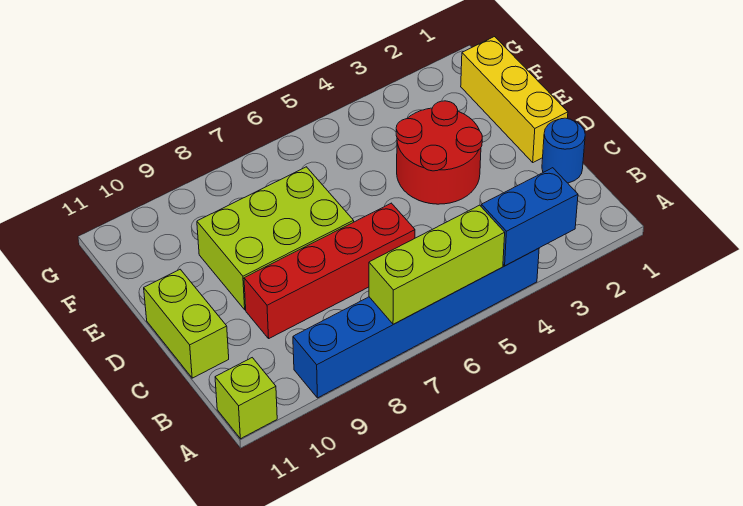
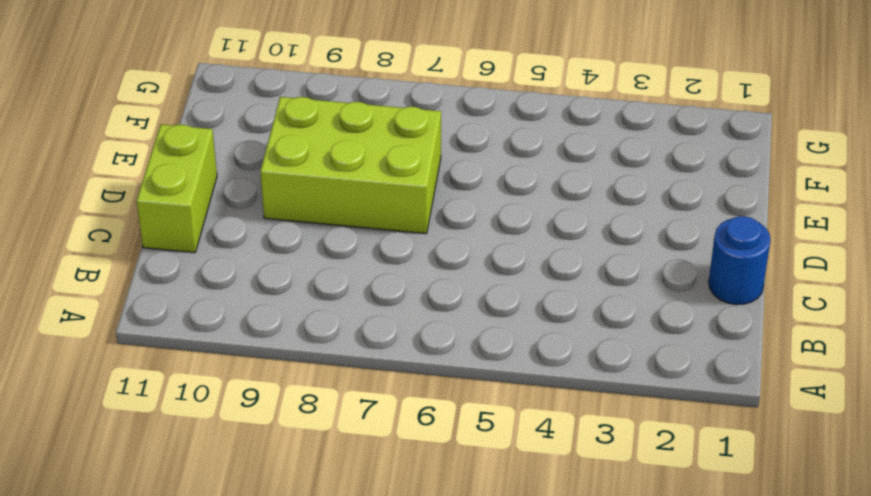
none -> blue 1x6 brick [293,248,539,398]
none -> lime 1x1 brick [215,358,277,439]

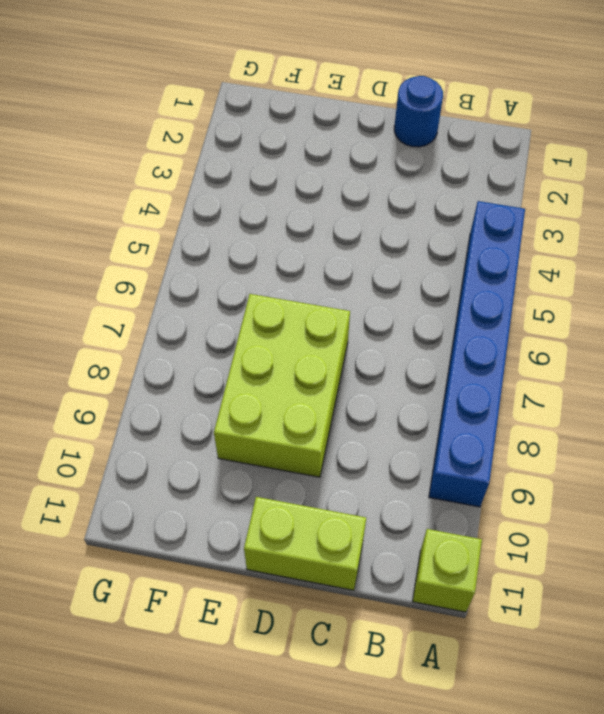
none -> red 1x4 brick [244,203,415,338]
none -> yellow 1x3 brick [461,37,568,162]

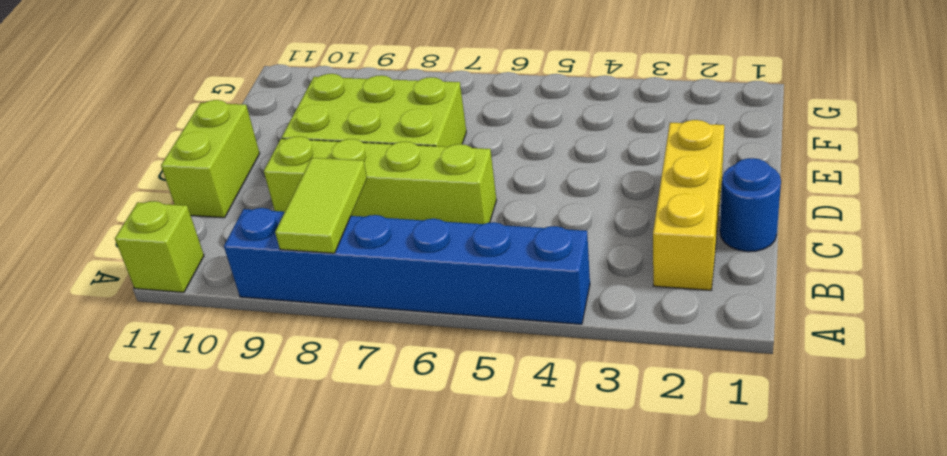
lime 1x2 tile [275,158,367,253] -> none
yellow 1x3 brick [653,120,724,290] -> yellow 1x3 brick moved to [461,37,568,162]
lime 1x4 brick [264,136,496,224] -> red 1x4 brick [244,203,415,338]
none -> red 2x2 round brick [396,101,482,204]
none -> blue 1x2 brick [481,168,578,266]

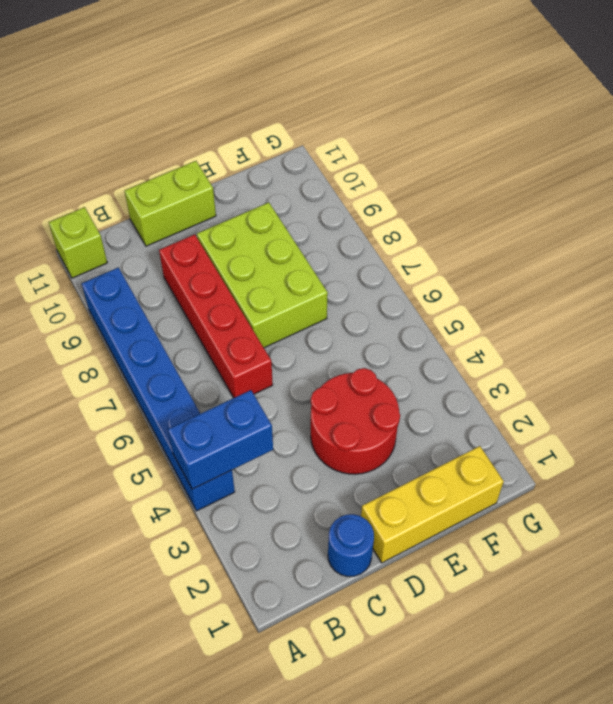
blue 1x2 brick [168,390,273,489] -> blue 1x2 brick turned to [481,168,578,266]
none -> lime 1x3 brick [369,205,505,324]

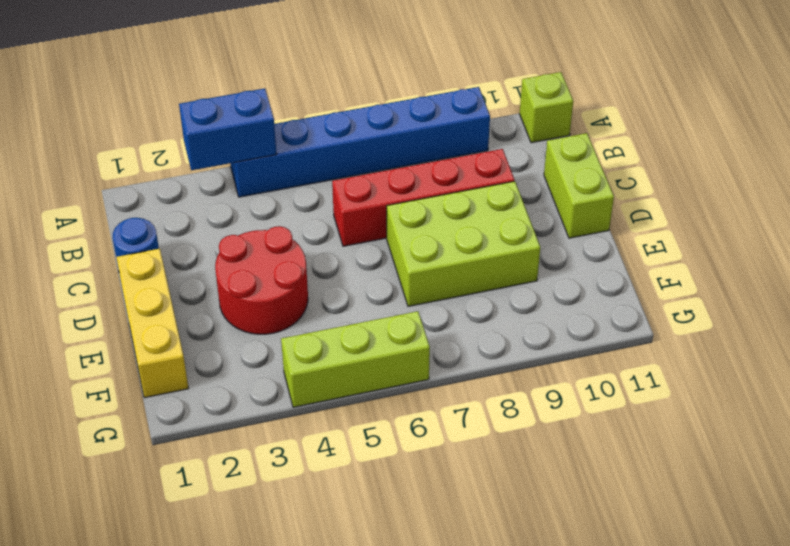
lime 1x3 brick [281,311,430,407] -> lime 1x3 brick moved to [369,205,505,324]

